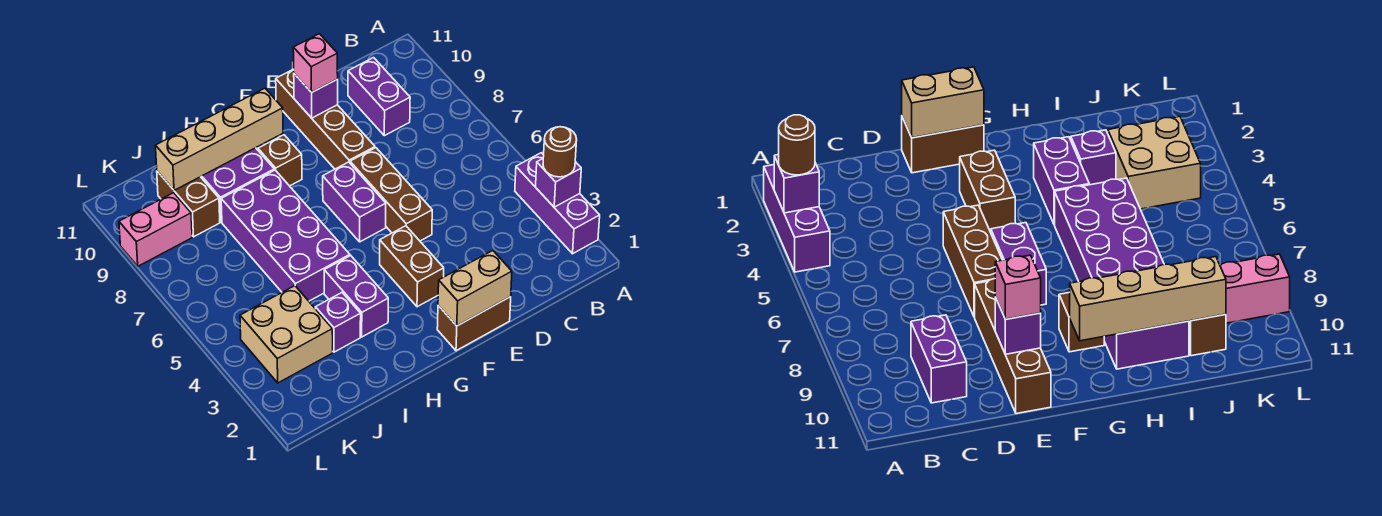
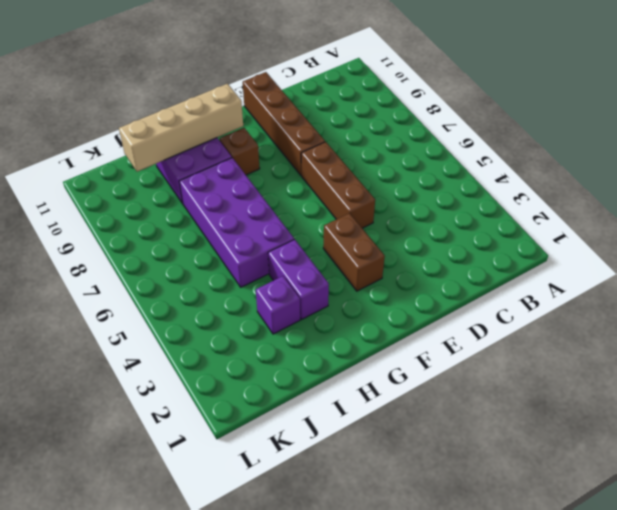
none -> purple 1x3 brick [515,153,600,254]
none -> purple 1x2 brick [348,58,410,136]
none -> brown 1x2 brick [437,297,511,351]

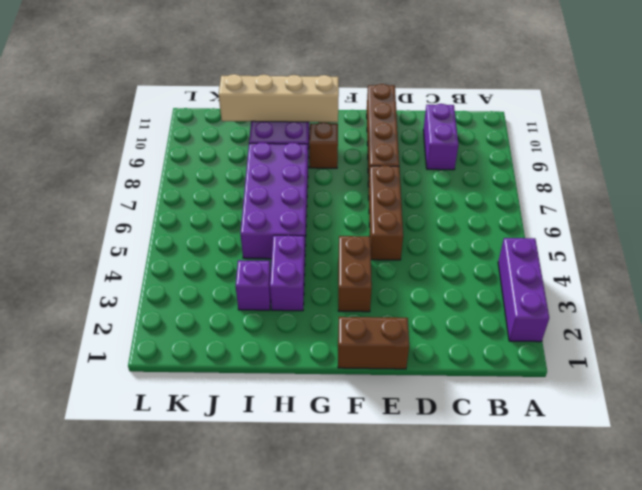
none -> purple 1x2 brick [323,162,386,242]
none -> tan 2x2 brick [240,286,333,383]
none -> brown 1x2 brick [157,171,220,237]

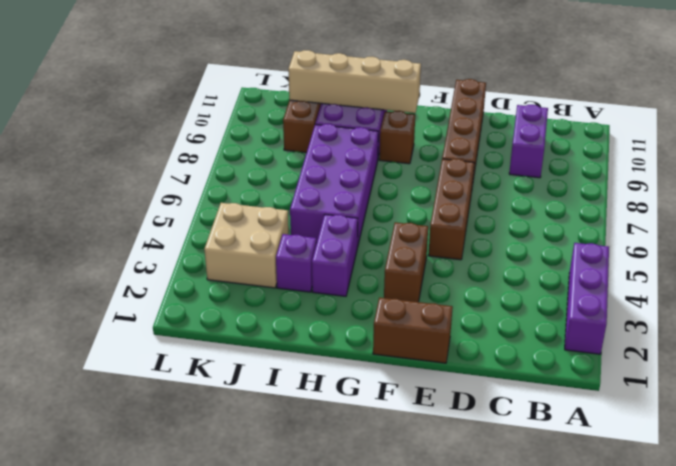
none -> purple 1x2 brick [323,162,386,242]
none -> pink 1x2 brick [119,193,192,266]
none -> purple 1x1 brick [536,159,581,207]

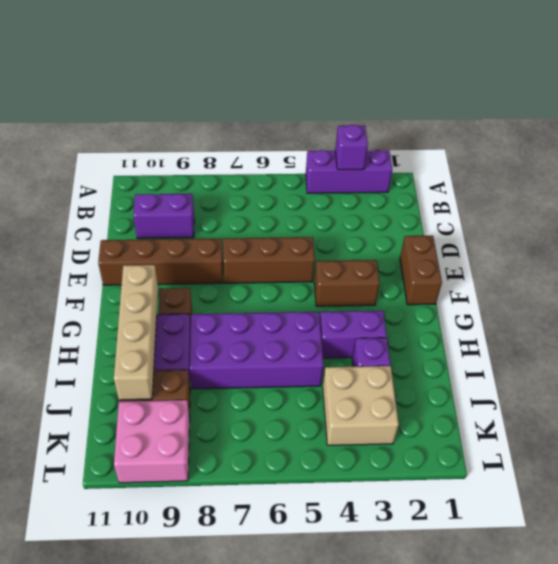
pink 2x2 brick [114,400,190,483] -> pink 1x2 brick [119,193,192,266]
none -> purple 1x2 brick [323,162,386,242]
none -> tan 1x2 brick [438,251,512,326]
none -> purple 1x1 brick [294,74,338,118]

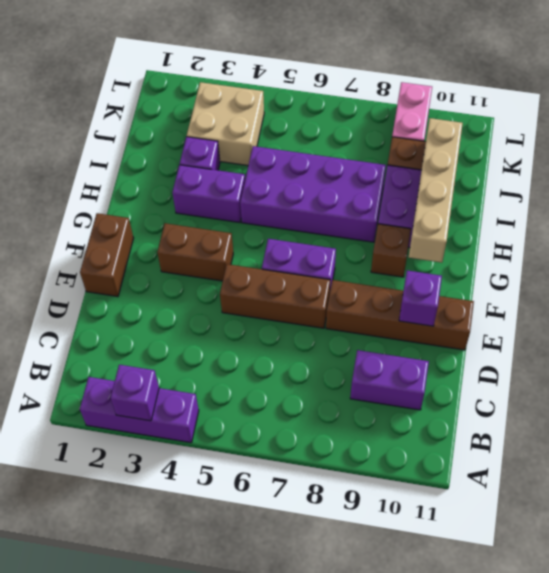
none -> tan 1x2 brick [438,251,512,326]
none -> brown 1x1 round brick [543,127,577,177]
none -> pink 1x1 brick [293,34,338,93]

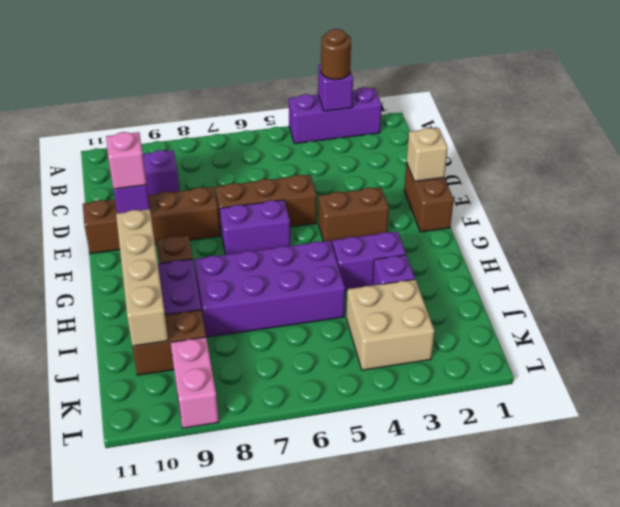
tan 1x1 brick [407,128,448,181] -> tan 1x2 brick [438,251,512,326]

